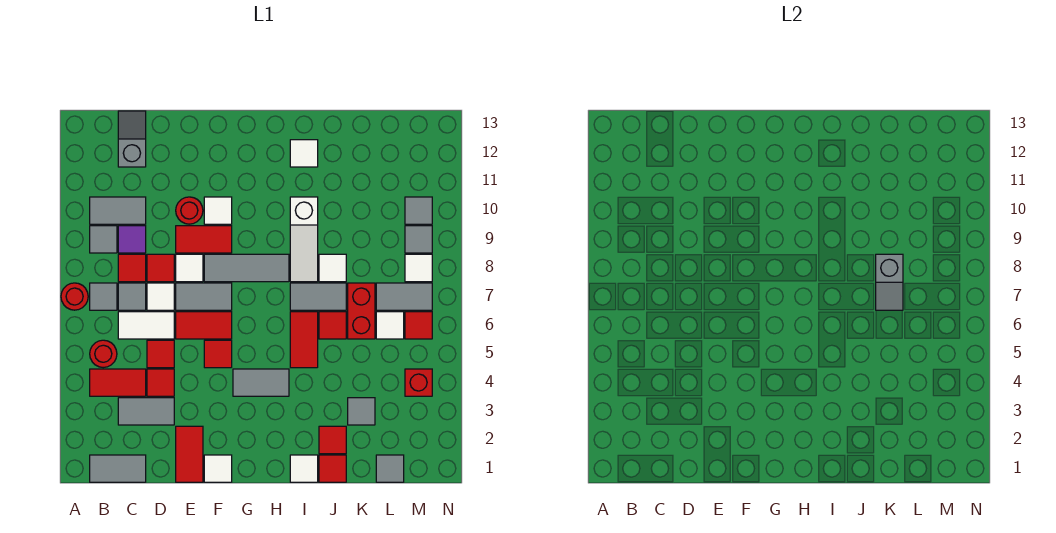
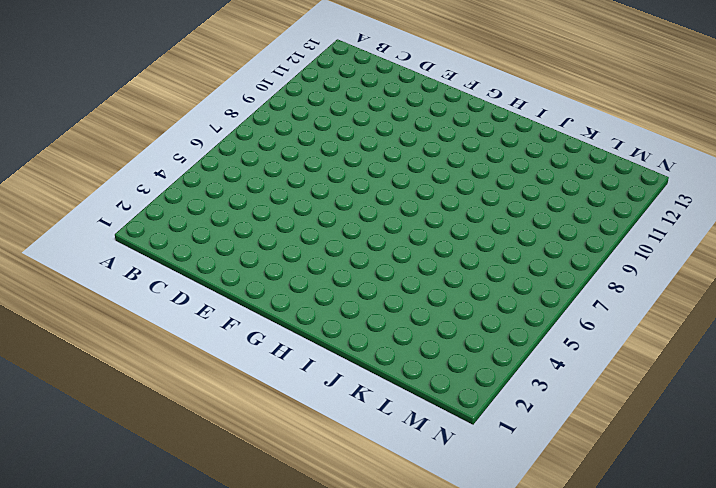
none -> red 1x1 round brick [61,283,88,310]
none -> grey 1x2 tile [90,455,146,482]
none -> red 1x2 tile [90,369,146,396]
none -> red 1x1 round brick [90,340,117,368]

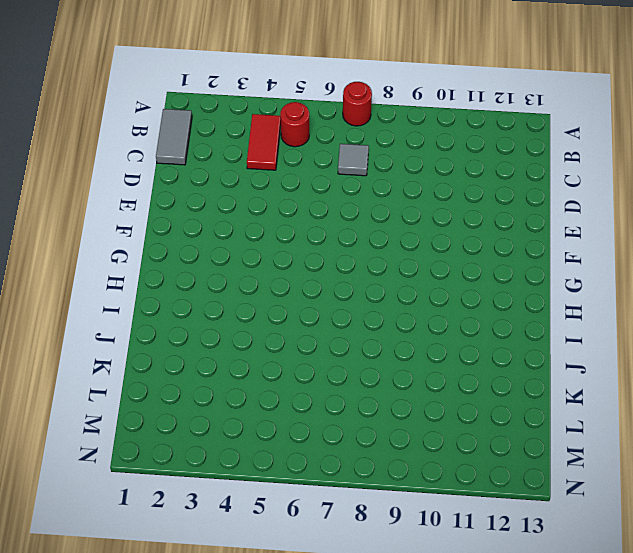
none -> grey 1x1 tile [90,283,117,310]
none -> grey 1x1 tile [90,226,117,253]
none -> grey 1x2 tile [90,197,146,224]
none -> grey 1x2 tile [118,398,174,425]

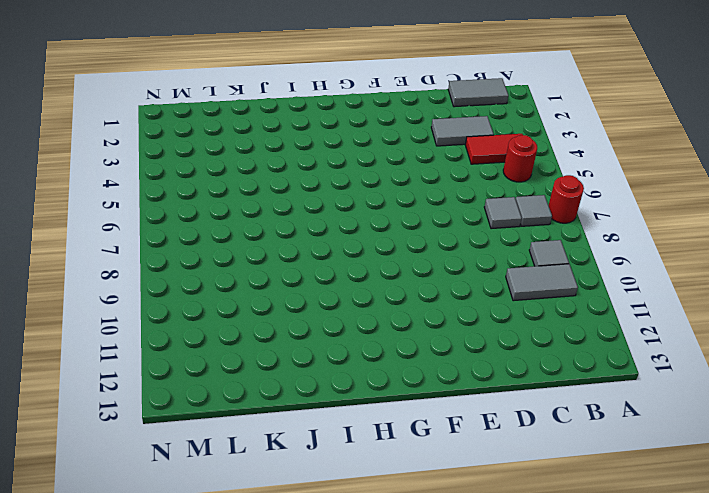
none -> white 1x2 tile [118,312,174,339]
none -> red 1x1 tile [118,254,146,282]
none -> purple 1x1 tile [118,226,146,253]
none -> grey 1x2 slope [118,111,146,167]

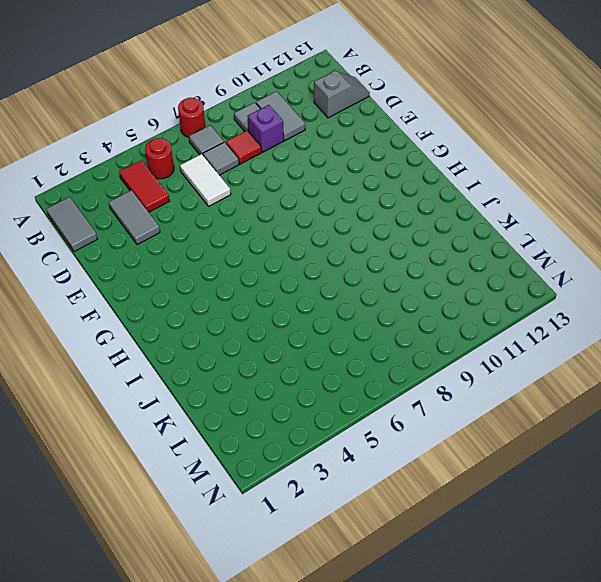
purple 1x1 brick [248,105,284,152] -> purple 1x1 tile [118,226,146,253]
none -> red 1x1 tile [147,369,174,396]
none -> red 1x1 tile [147,340,174,368]
none -> white 1x1 tile [147,283,174,310]
none -> red 1x1 tile [147,254,174,282]

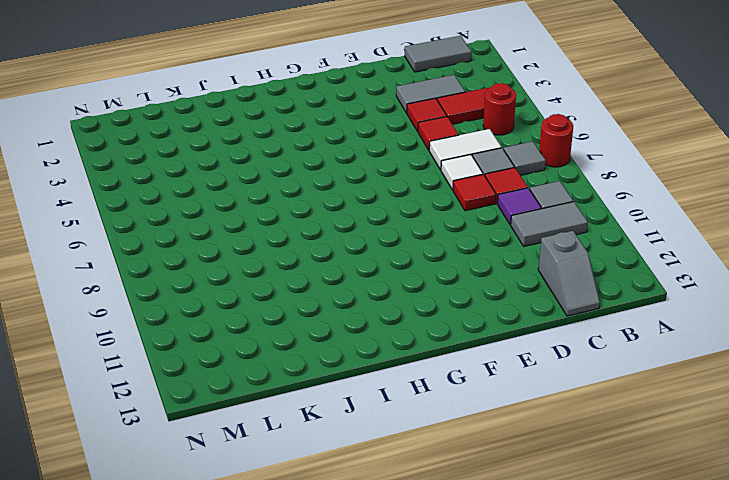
none -> red 1x2 tile [176,426,203,482]
none -> red 1x2 tile [176,312,232,339]
none -> grey 1x2 tile [176,283,232,310]
none -> white 1x1 tile [176,254,203,282]

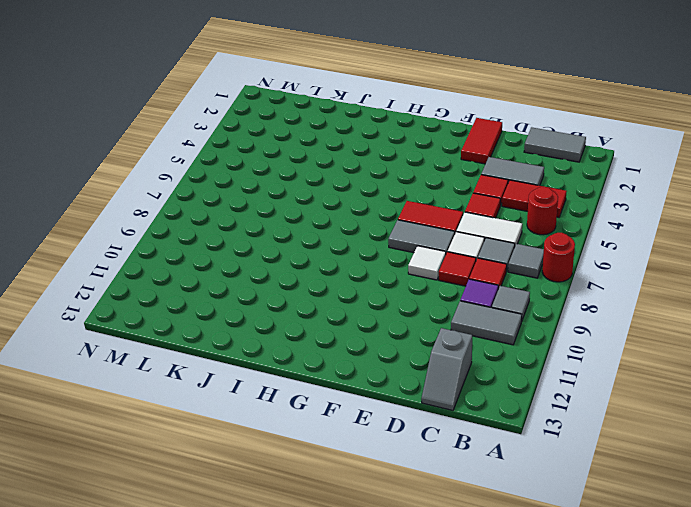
none -> red 1x2 tile [176,226,232,253]
none -> red 1x1 round brick [176,197,203,224]
none -> white 1x1 tile [204,455,232,482]
none -> red 1x1 tile [204,340,232,368]

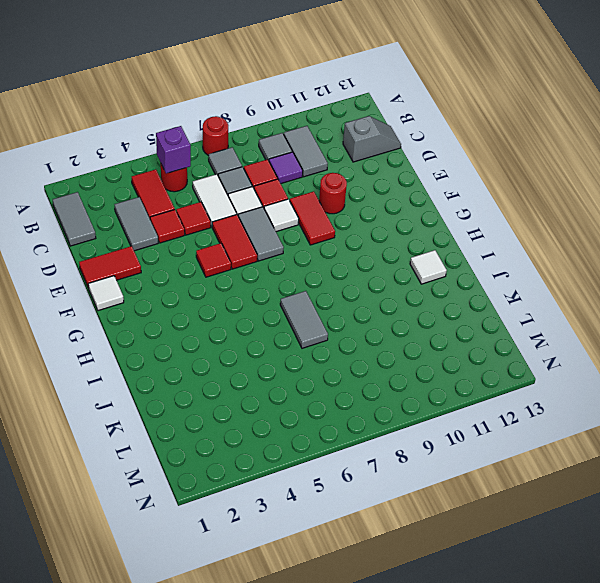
purple 1x1 brick [156,126,191,173] -> none
none -> grey 1x3 tile [204,254,289,282]
none -> white 1x1 tile [204,197,232,224]
none -> grey 1x2 tile [233,369,289,396]
none -> white 1x1 tile [290,455,318,482]

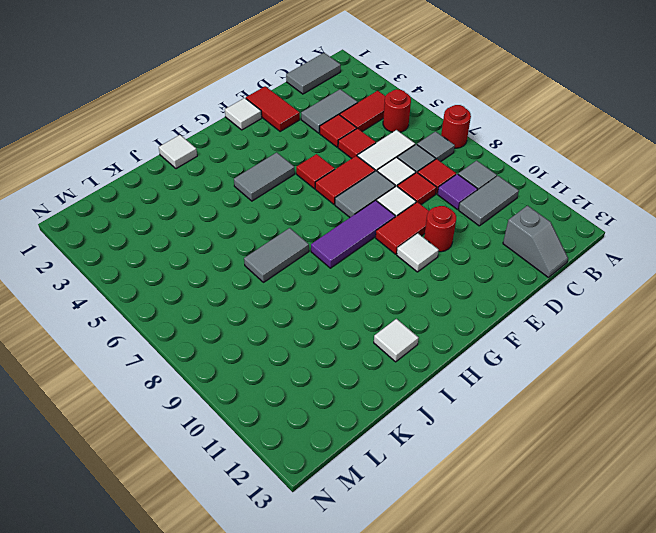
purple 1x3 tile [311,200,395,268] -> grey 1x3 tile [204,254,289,282]
none -> red 1x2 tile [290,312,318,368]
none -> white 1x3 slope [290,197,318,282]
none -> red 1x1 tile [319,455,346,482]
none -> red 1x1 tile [319,426,346,454]

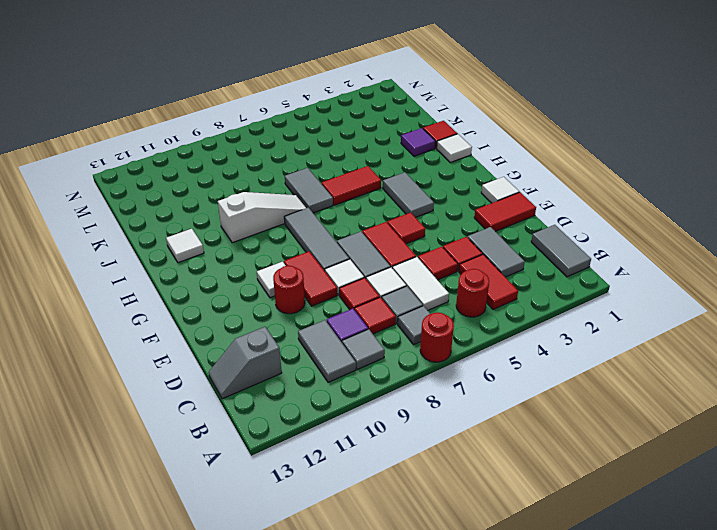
purple 1x1 tile [401,128,435,156] -> red 1x1 tile [319,426,346,454]
none -> red 1x1 tile [319,312,346,339]
none -> white 1x1 tile [319,254,346,282]
none -> grey 1x1 tile [348,398,375,425]
none -> red 1x2 brick [348,283,375,339]

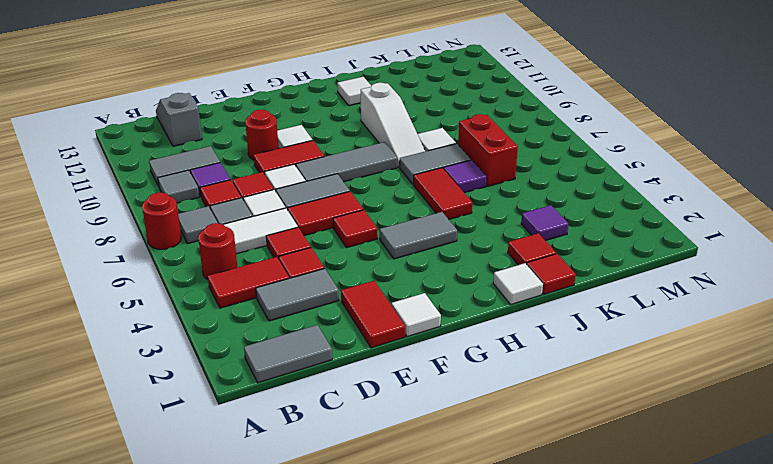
purple 1x1 tile [444,160,487,193] -> red 1x1 tile [319,312,346,339]
purple 1x1 tile [521,205,568,241] -> grey 1x1 tile [348,398,375,425]
none -> grey 1x1 tile [376,455,404,482]
none -> white 1x1 tile [376,312,404,339]
none -> grey 1x2 tile [376,283,432,310]
none -> red 1x1 brick [405,369,432,396]

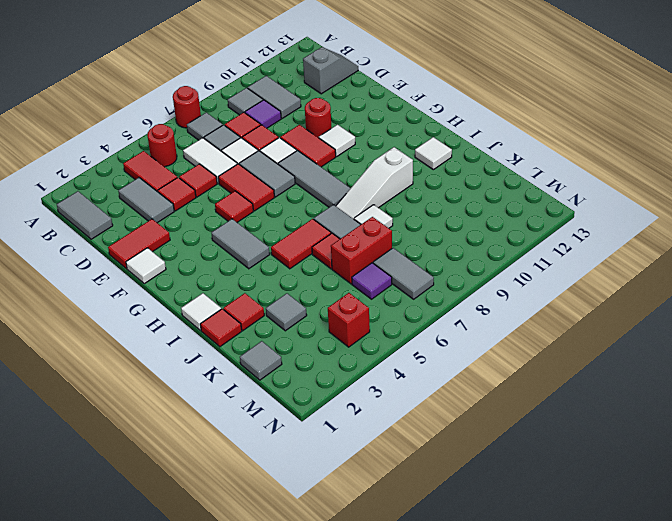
purple 1x1 tile [352,263,392,299] -> white 1x1 tile [376,312,404,339]
none -> red 1x1 tile [405,312,432,339]
none -> white 1x1 tile [405,254,432,282]
none -> grey 1x1 tile [405,226,432,253]
none -> grey 1x1 tile [405,197,432,224]

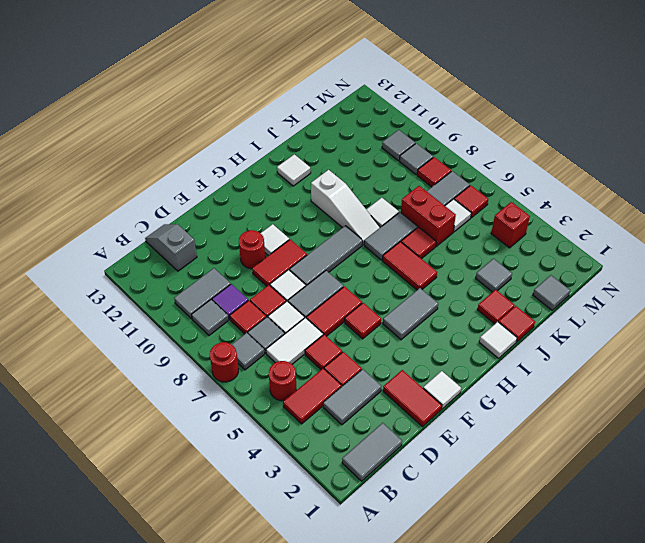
red 1x1 tile [417,157,451,187] -> white 1x1 tile [405,254,432,282]
none -> grey 1x2 slope [876,254,903,310]

